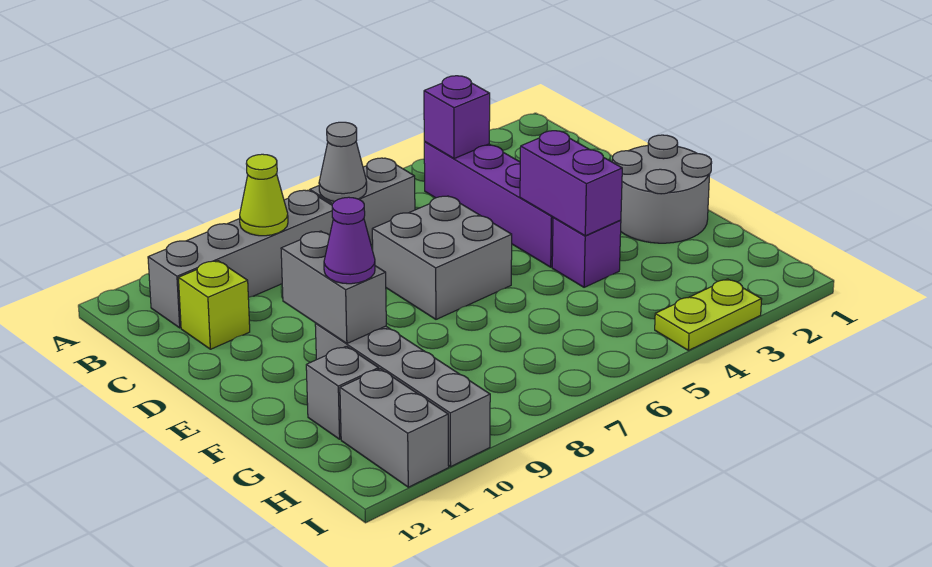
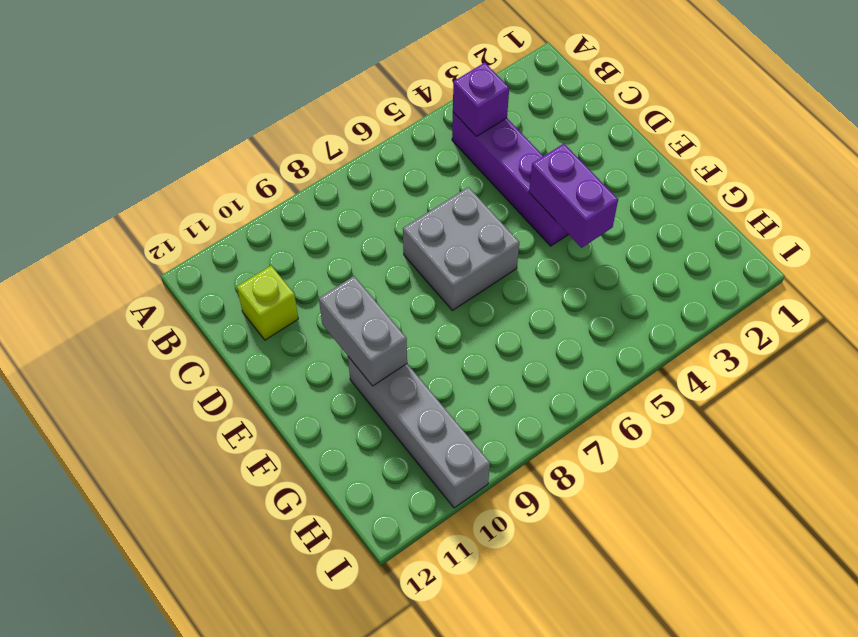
none -> grey 1x2 brick [310,158,415,245]
none -> grey 1x4 brick [148,190,333,328]
none -> grey 2x2 round brick [612,135,712,243]

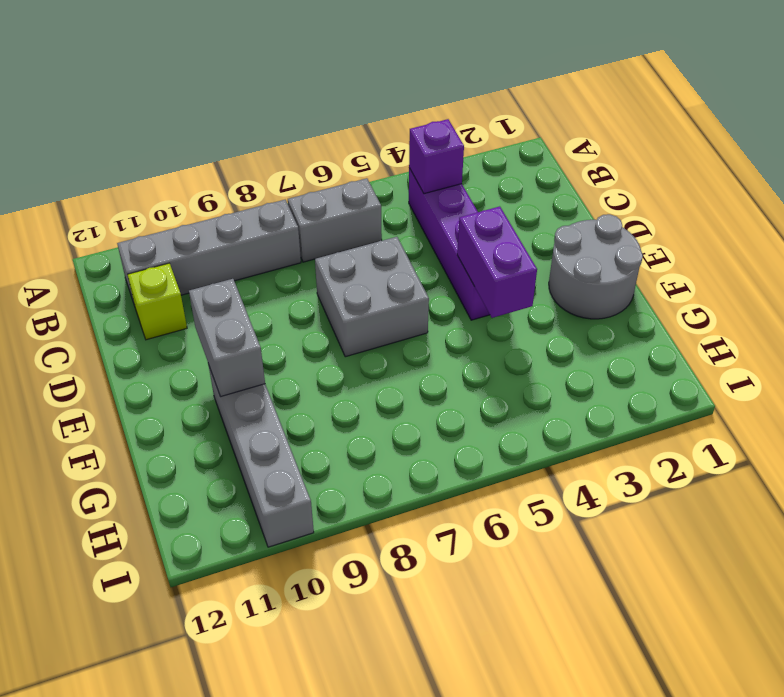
none -> purple 1x1 brick [552,217,621,287]
none -> grey 1x1 brick [306,346,379,439]
none -> grey 1x2 brick [340,369,449,487]

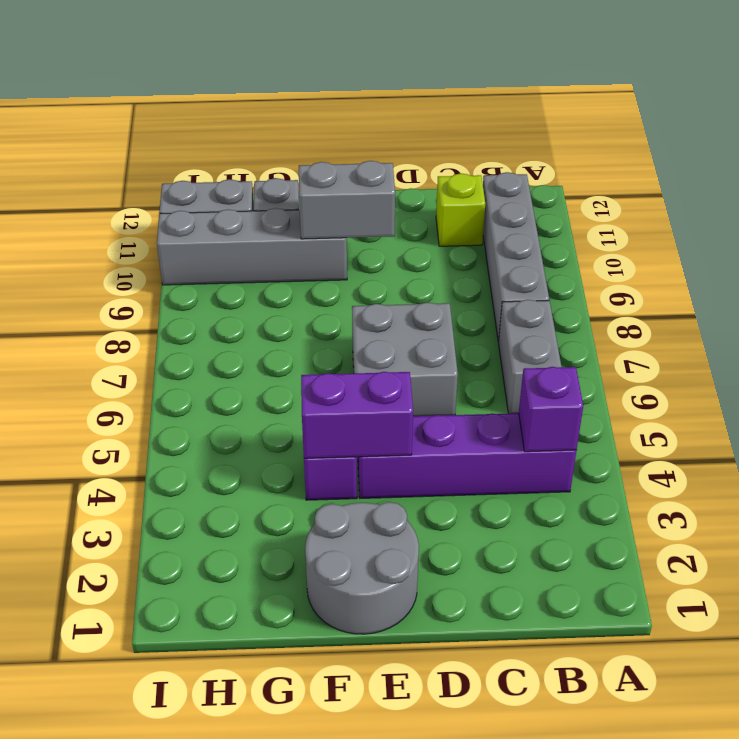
none -> lime 1x2 plate [655,279,762,350]
none -> grey 1x1 cone [319,122,367,201]
none -> lime 1x1 cone [240,154,288,236]

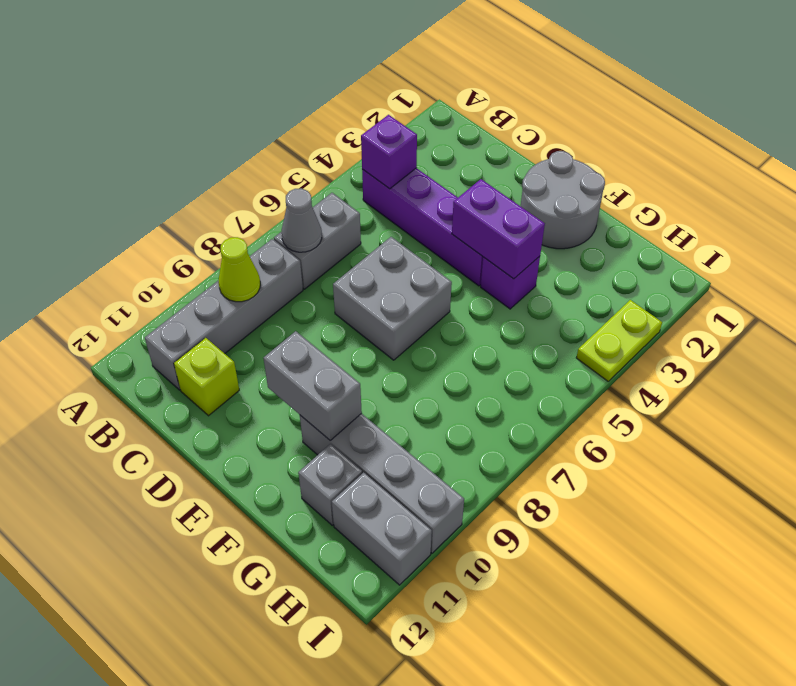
none -> purple 1x1 cone [324,197,375,284]

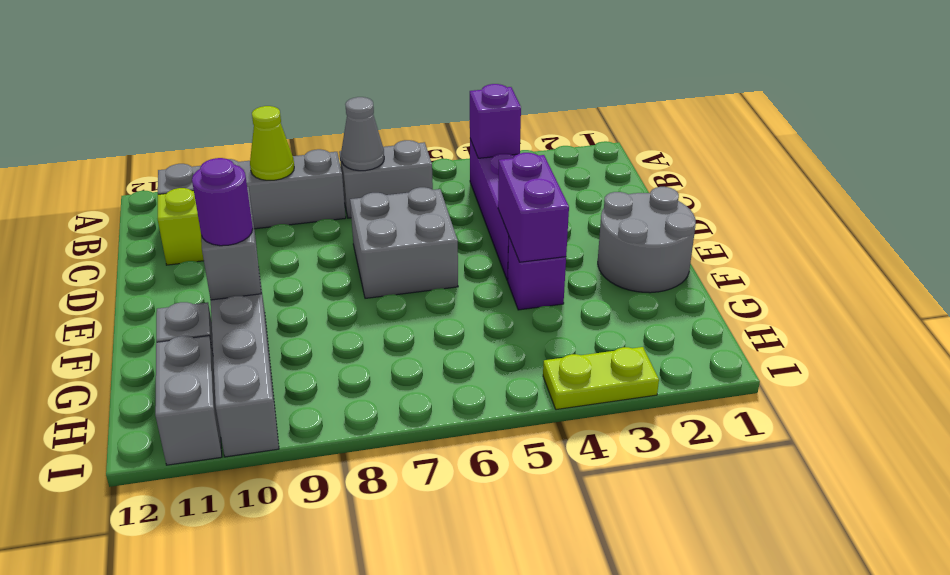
purple 1x1 round brick [192,158,253,246] -> purple 1x1 cone [324,197,375,284]

